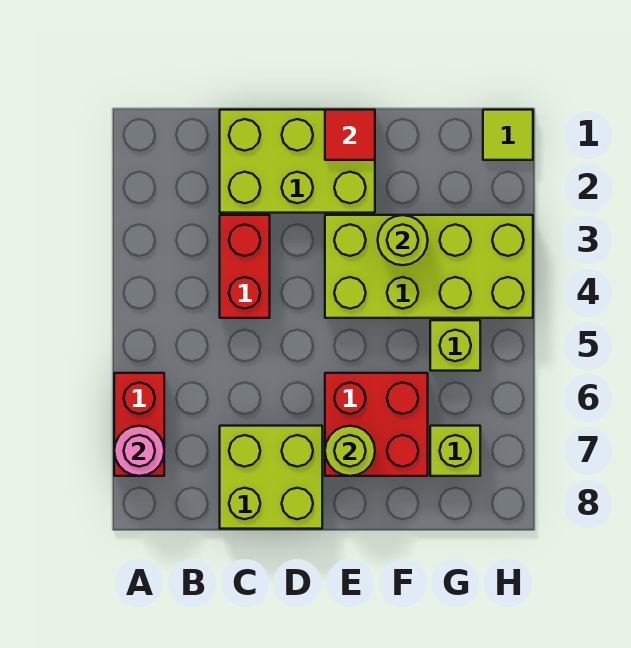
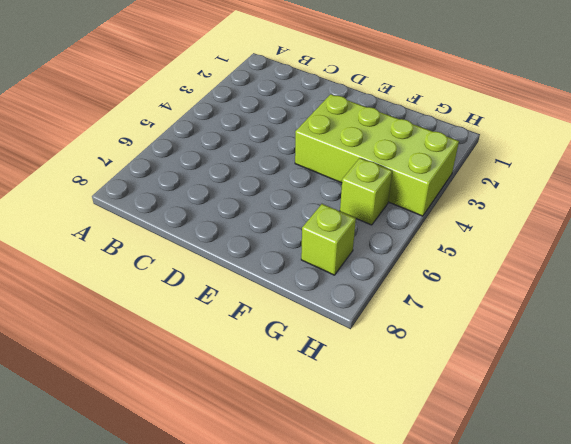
none -> red 1x2 brick [114,373,164,476]
none -> lime 2x3 brick [220,110,375,213]
none -> red 1x2 brick [220,215,270,318]

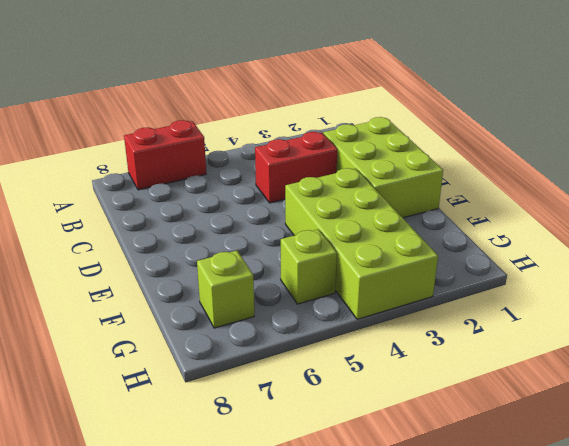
none -> lime 2x2 brick [220,426,322,529]
none -> red 2x2 brick [325,373,428,476]
none -> lime 1x1 tile [483,110,533,160]

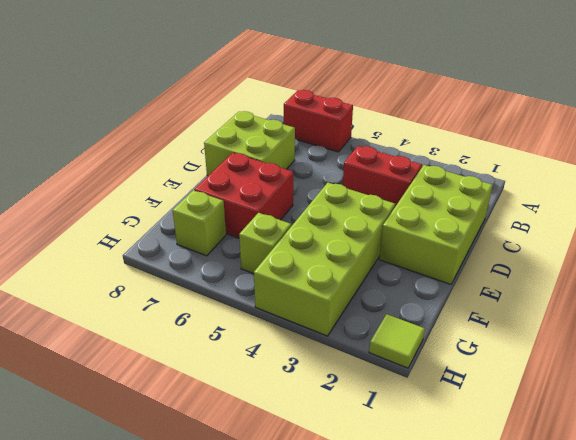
none -> pink 1x1 round brick [114,426,164,476]
none -> red 1x1 tile [325,110,375,160]
none -> lime 1x1 round brick [325,426,375,476]

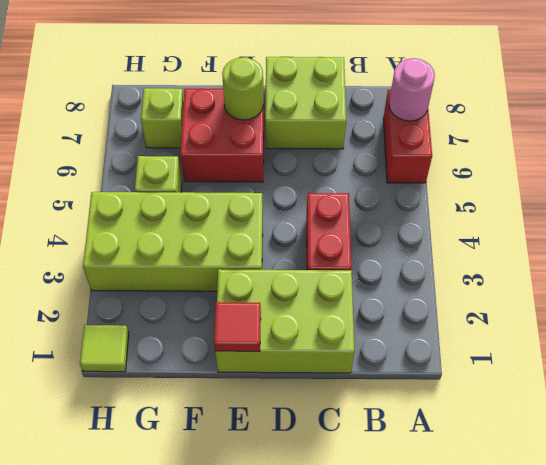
none -> lime 1x1 round brick [378,215,428,265]

